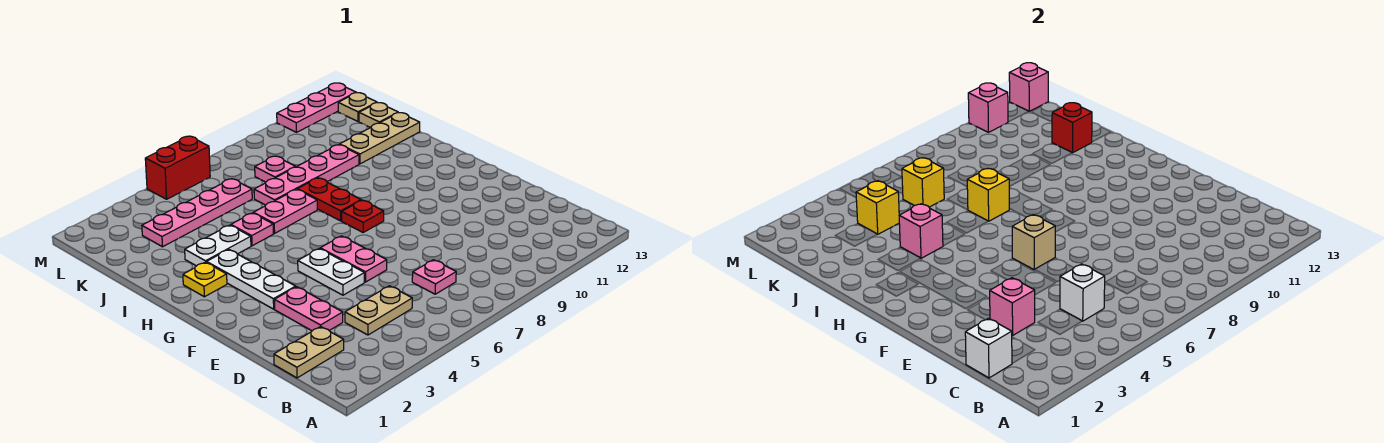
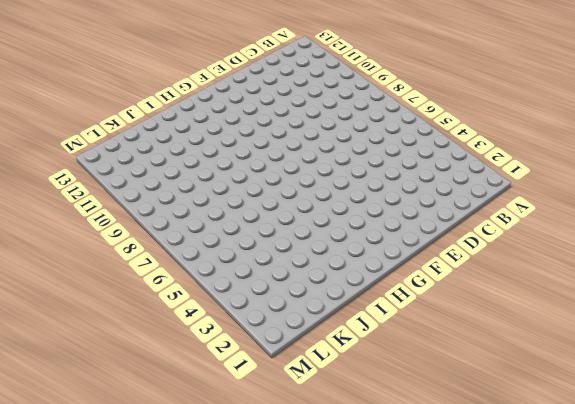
none -> tan 1x2 plate [274,326,344,378]
none -> tan 1x2 plate [345,286,412,335]
none -> pink 1x1 plate [412,260,456,294]
none -> pink 1x2 plate [275,287,343,331]

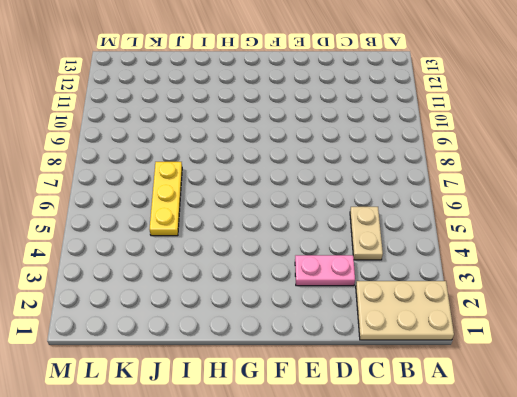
tan 2x3 plate [356,281,454,340] -> tan 1x2 plate [274,326,344,378]
yellow 1x3 plate [150,162,182,236] -> pink 1x4 plate [254,145,359,205]
none -> pink 1x1 plate [412,260,456,294]
none -> white 1x2 plate [298,249,364,295]
none -> pink 1x2 plate [320,236,387,282]
none -> white 1x3 plate [207,250,296,309]

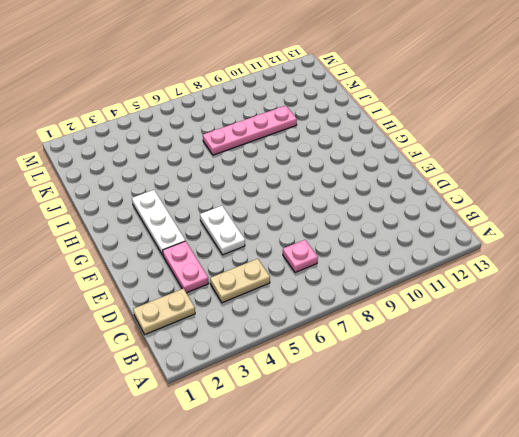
none -> pink 1x2 plate [320,236,387,282]
none -> red 1x1 plate [342,200,384,232]
none -> yellow 1x1 plate [183,262,227,297]
none -> red 1x2 plate [298,178,361,221]

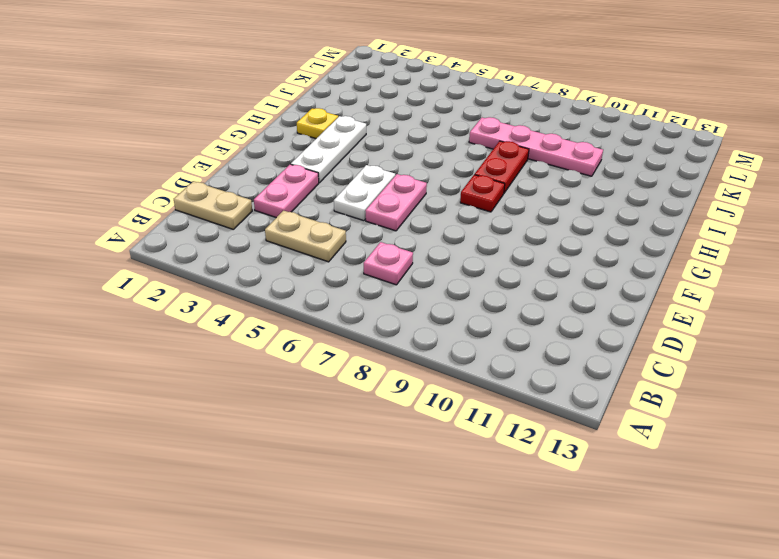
none -> white 1x2 plate [185,225,251,266]
none -> pink 1x1 plate [231,213,273,246]
none -> pink 1x2 plate [254,189,317,233]
none -> tan 1x3 plate [340,113,420,164]

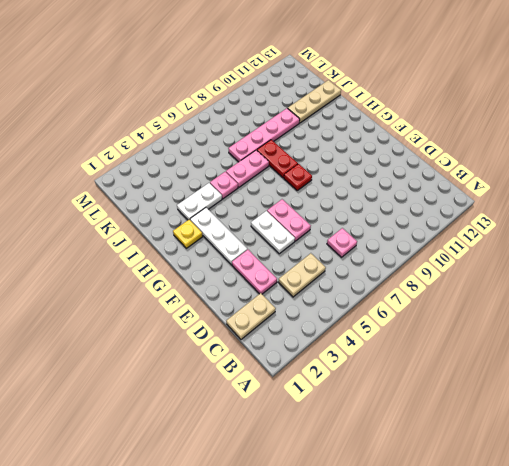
none -> pink 1x4 plate [142,179,252,247]
none -> pink 1x1 plate [255,156,295,182]
none -> tan 1x1 plate [359,103,398,128]
none -> tan 1x1 plate [338,93,377,121]

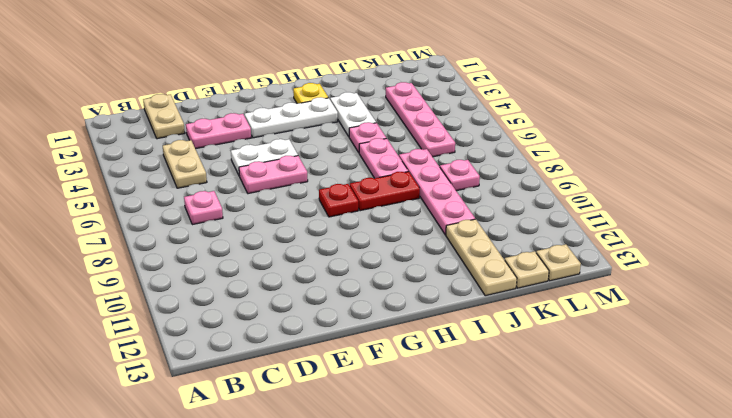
none -> red 1x2 brick [145,136,210,199]
none -> pink 1x3 plate [277,83,356,132]
none -> white 1x1 brick [965,318,1012,378]
none -> white 1x1 brick [1060,264,1105,321]

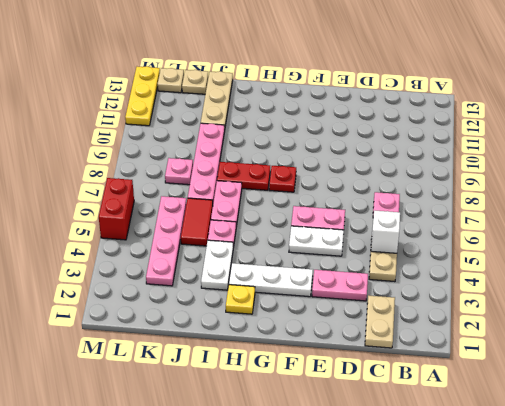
red 1x2 tile [181,198,213,246] -> none
yellow 1x3 plate [125,66,160,126] -> pink 1x3 plate [277,83,356,132]
none -> white 1x1 brick [965,318,1012,378]
none -> pink 1x1 brick [990,278,1035,335]
none -> tan 1x1 brick [1012,215,1055,270]
none -> pink 1x1 brick [899,204,943,258]

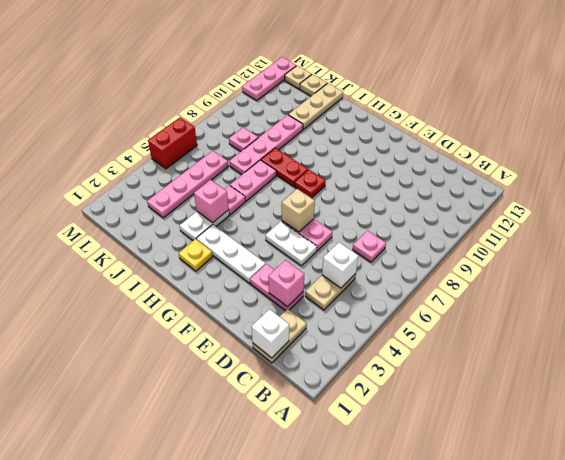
none -> yellow 1x1 brick [967,169,1009,221]
none -> red 1x1 brick [1052,103,1092,153]
none -> yellow 1x1 brick [856,181,899,234]
none -> yellow 1x1 brick [902,158,944,207]

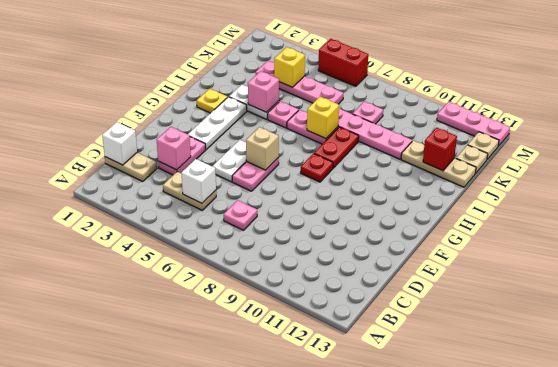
none -> yellow 1x1 brick [902,158,944,207]
none -> pink 1x1 brick [968,83,1008,132]
none -> pink 1x1 brick [1009,63,1048,111]

